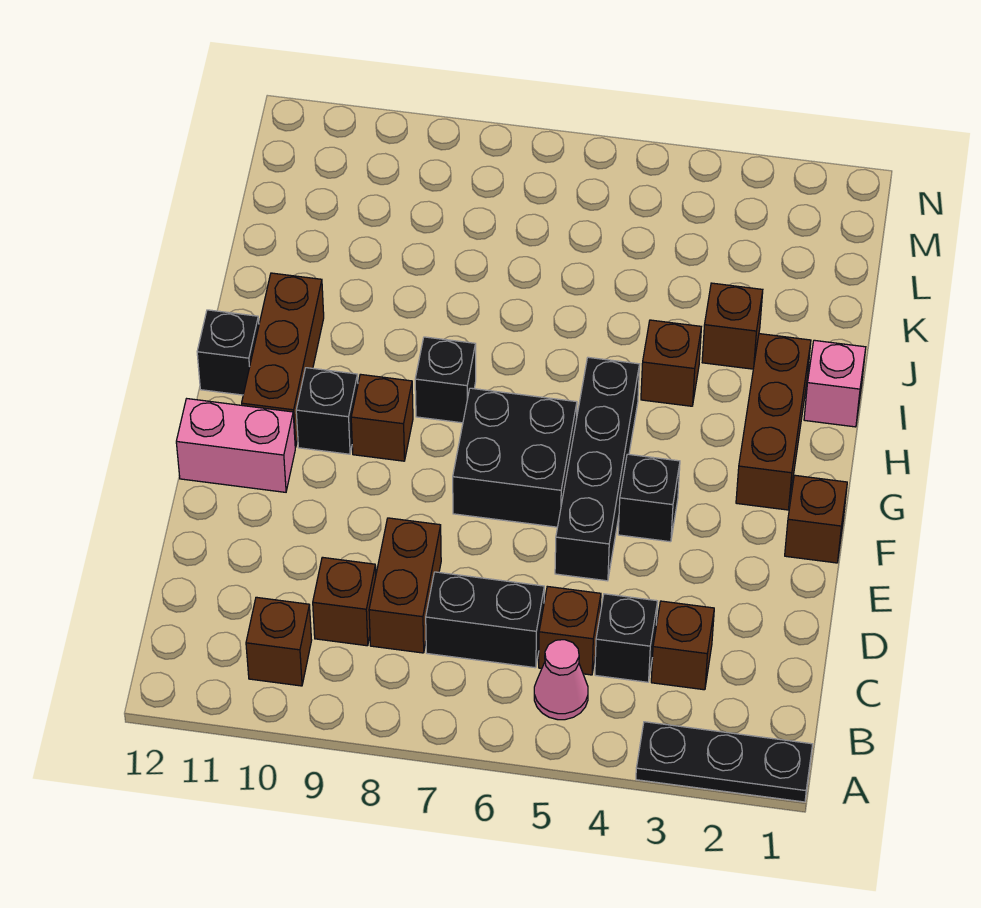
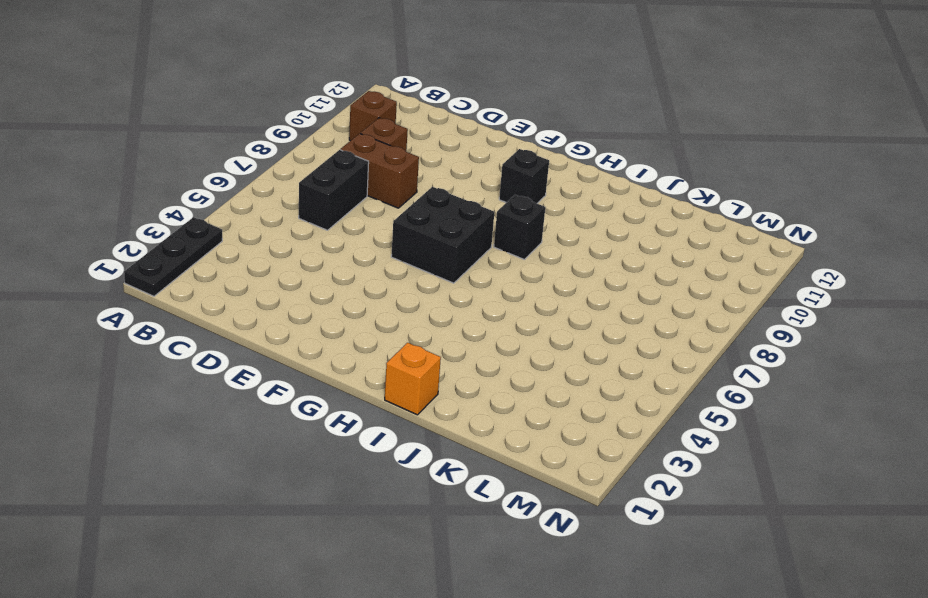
orange 1x1 brick [385,343,441,415] -> pink 1x1 brick [804,340,866,427]
none -> pink 1x1 cone [534,640,588,720]
none -> brown 1x1 brick [651,601,714,690]
none -> black 1x1 brick [595,594,658,682]

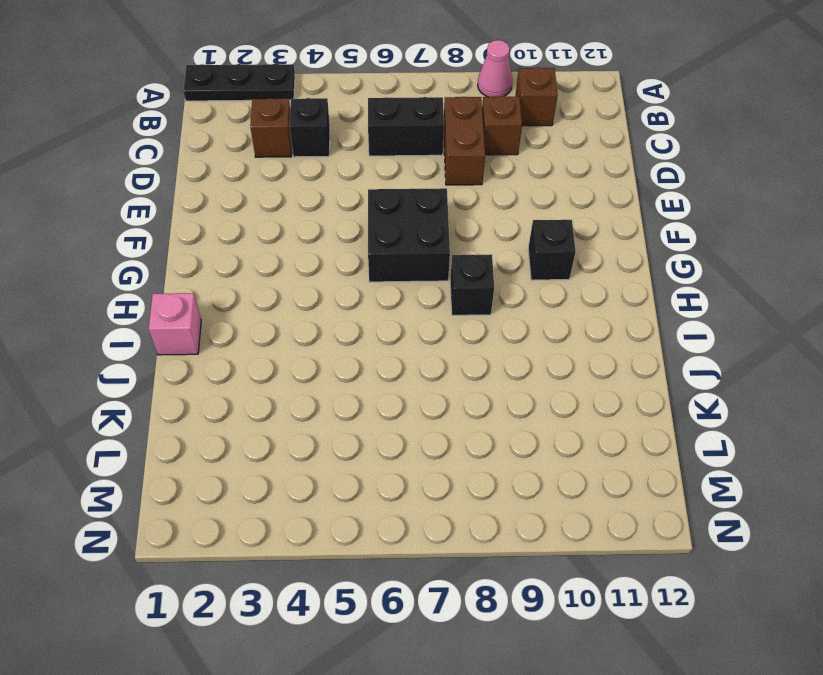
pink 1x1 cone [478,40,512,97] -> pink 1x1 cone moved to [534,640,588,720]
none -> brown 1x1 brick [539,586,601,675]
none -> black 1x4 brick [555,357,640,581]
none -> brown 1x1 brick [785,475,847,563]

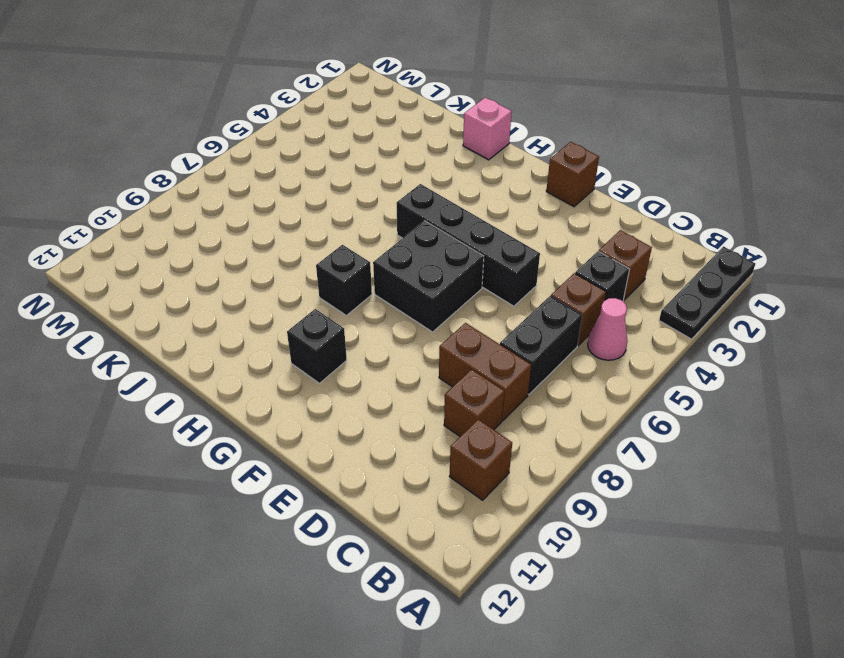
none -> black 1x1 brick [618,454,680,542]
none -> pink 1x2 brick [176,399,295,492]
none -> brown 1x3 brick [736,334,811,510]

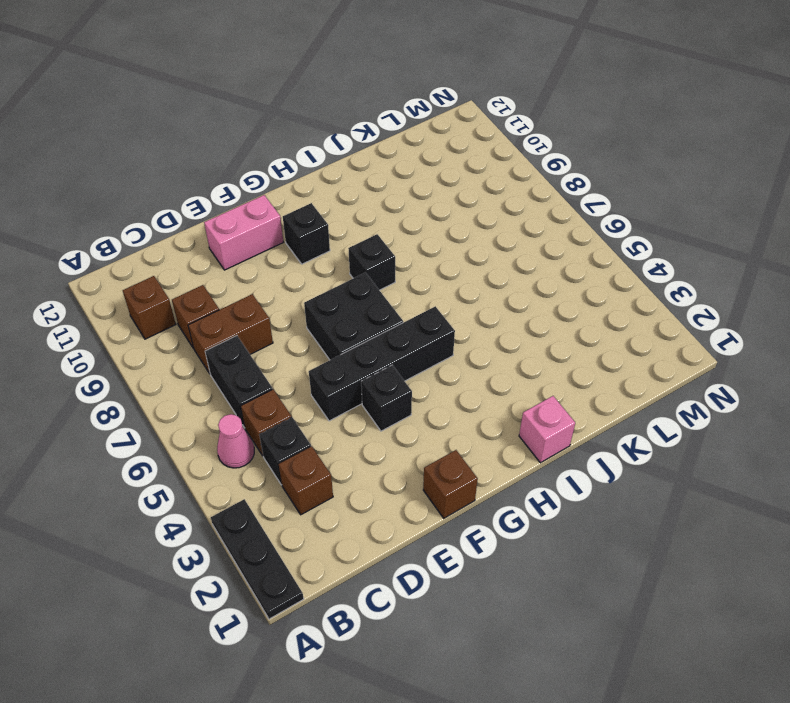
pink 1x2 brick [204,195,283,270] -> pink 1x2 brick turned to [176,399,295,492]
none -> brown 1x3 brick [736,334,811,510]
none -> brown 1x1 brick [351,374,413,461]
none -> brown 1x3 brick [242,273,324,447]

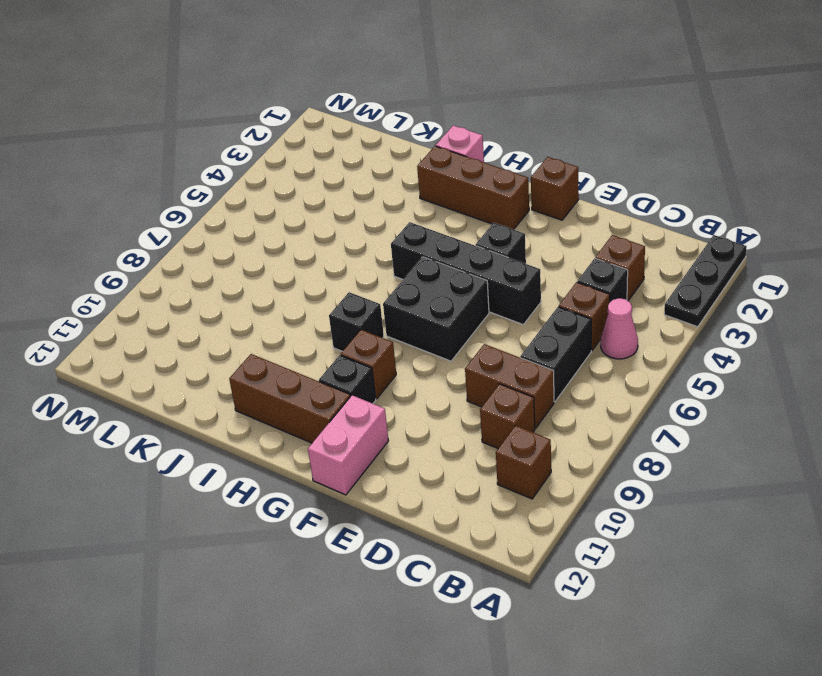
none -> black 1x1 brick [197,310,259,395]
none -> brown 1x1 brick [641,320,701,406]
none -> brown 1x1 brick [702,283,763,369]

